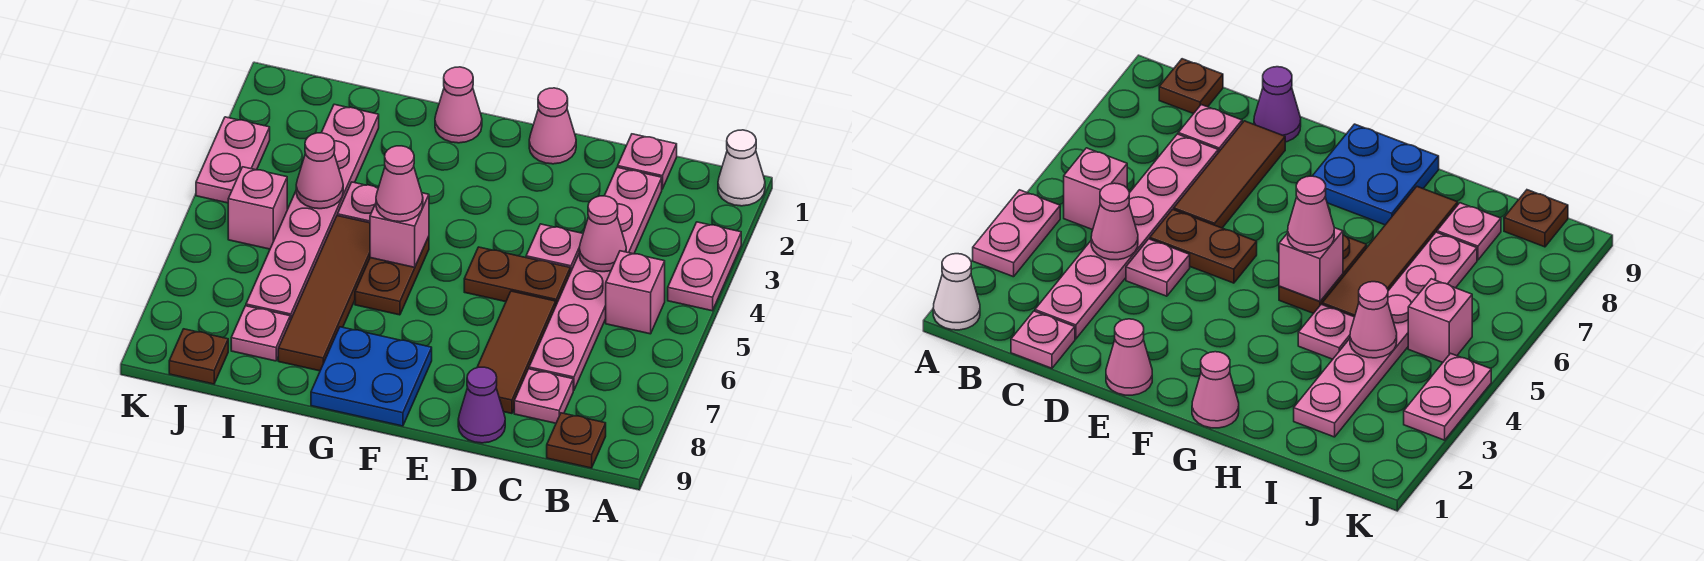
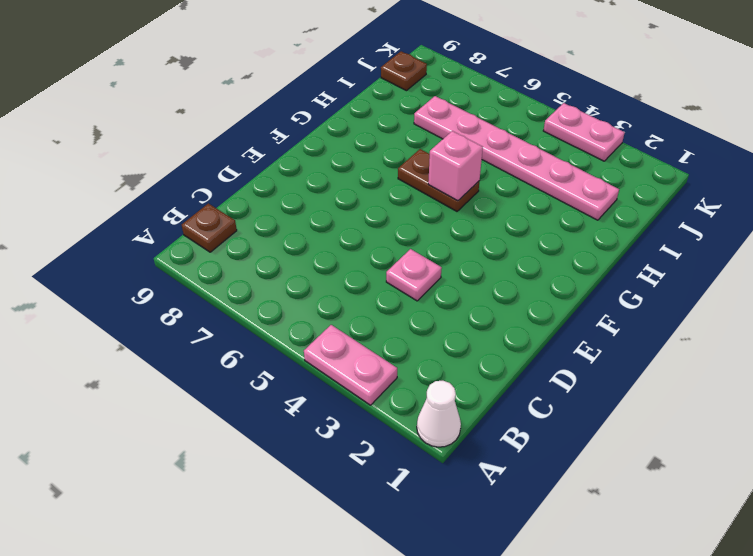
none -> pink 1x1 brick [606,251,665,334]
none -> pink 1x1 plate [618,134,677,189]
none -> pink 1x6 plate [529,167,662,390]

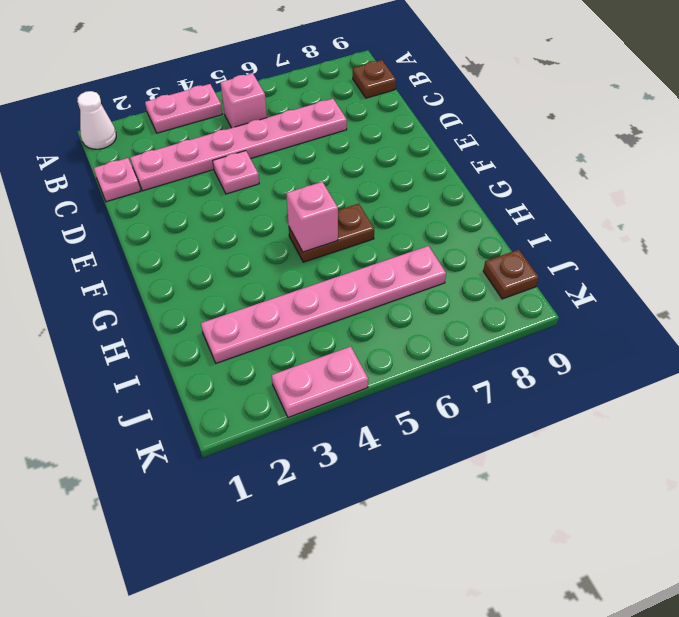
none -> pink 1x1 plate [514,369,573,423]
none -> brown 1x2 plate [464,247,570,304]
none -> brown 1x3 tile [477,291,556,414]

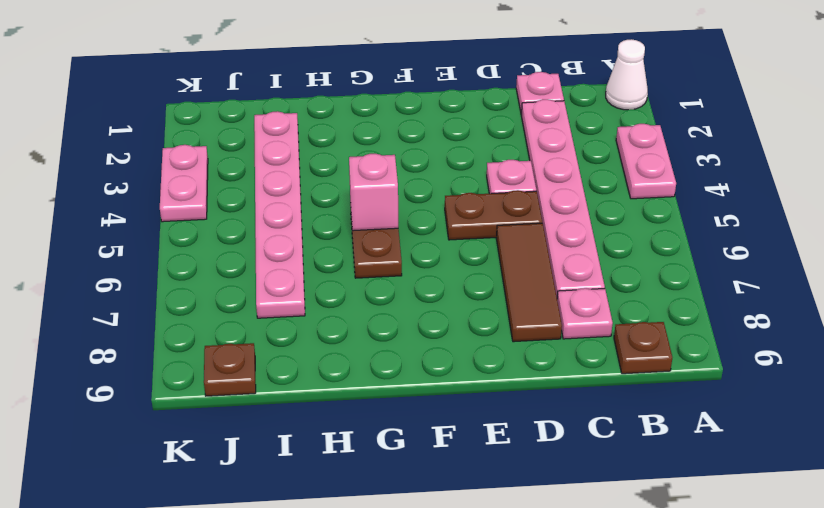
none -> pink 1x1 brick [606,251,665,334]
none -> purple 1x1 cone [458,367,505,443]
none -> pink 1x1 cone [529,88,576,164]

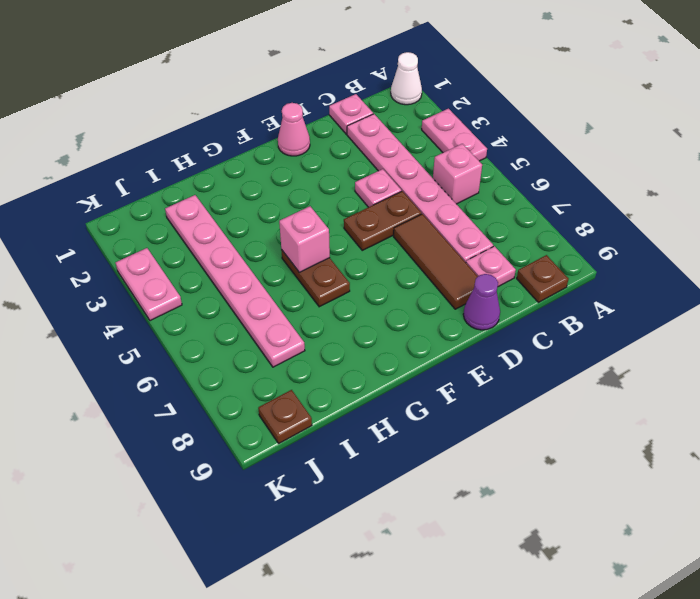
none -> blue 2x2 plate [311,327,432,426]
none -> pink 1x1 cone [435,67,482,143]
none -> pink 1x1 plate [337,182,378,223]

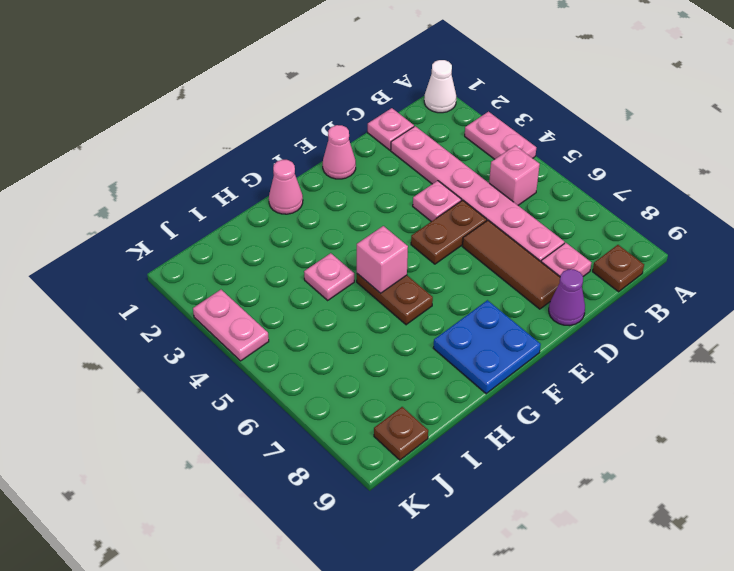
none -> brown 1x4 tile [278,216,370,371]
none -> pink 1x6 plate [246,104,379,320]
none -> pink 1x1 plate [231,306,290,361]

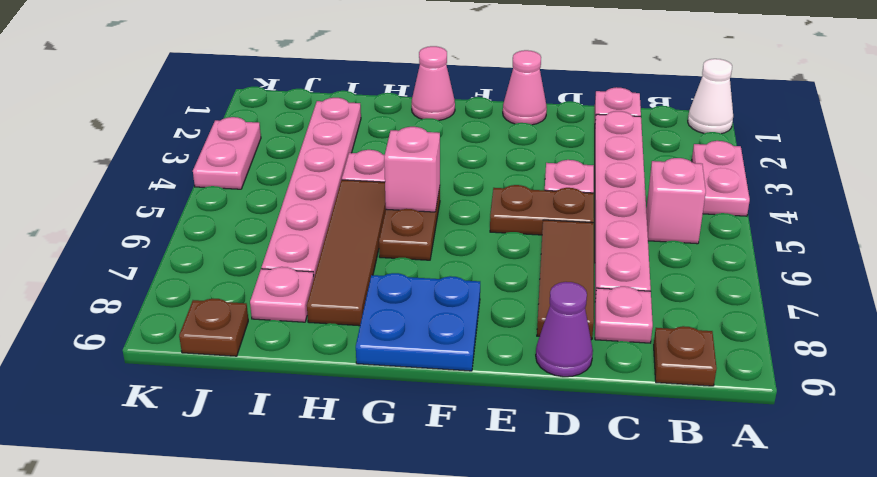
none -> pink 1x1 brick [228,167,287,249]
none -> pink 1x1 cone [579,196,626,272]
none -> pink 1x1 cone [296,133,343,209]

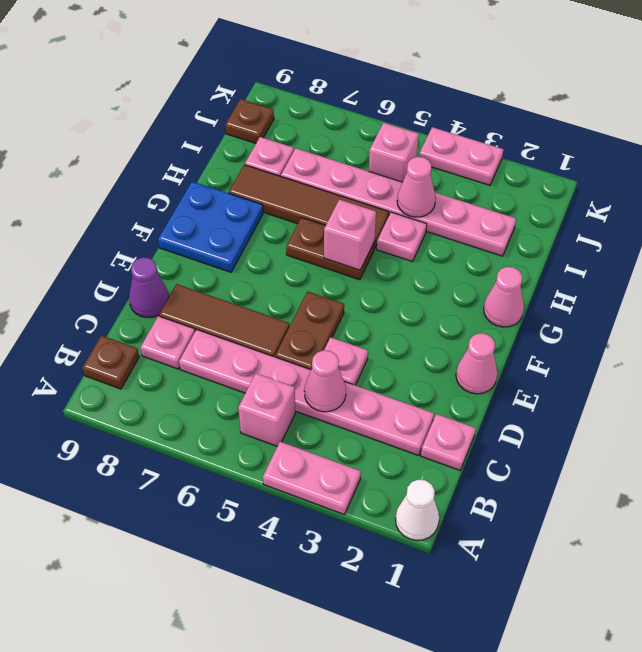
none -> pink 1x1 cone [376,146,423,222]

